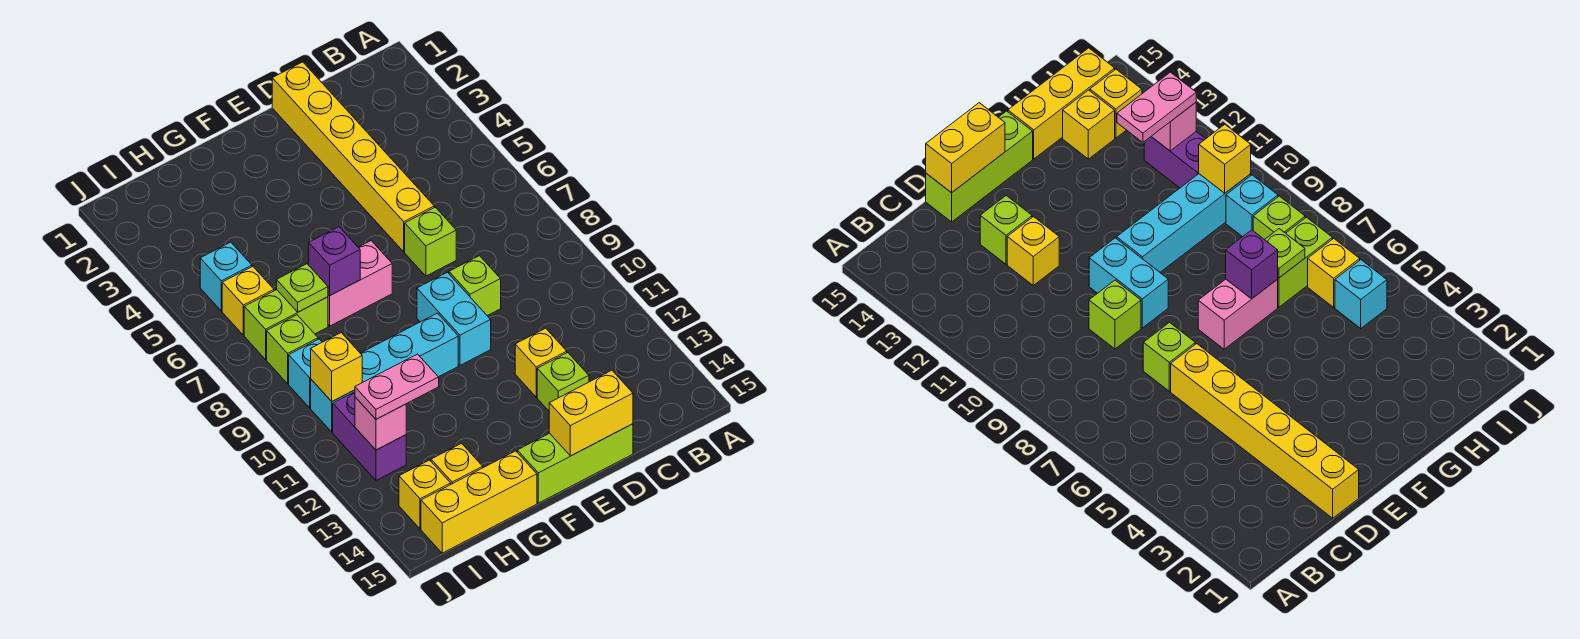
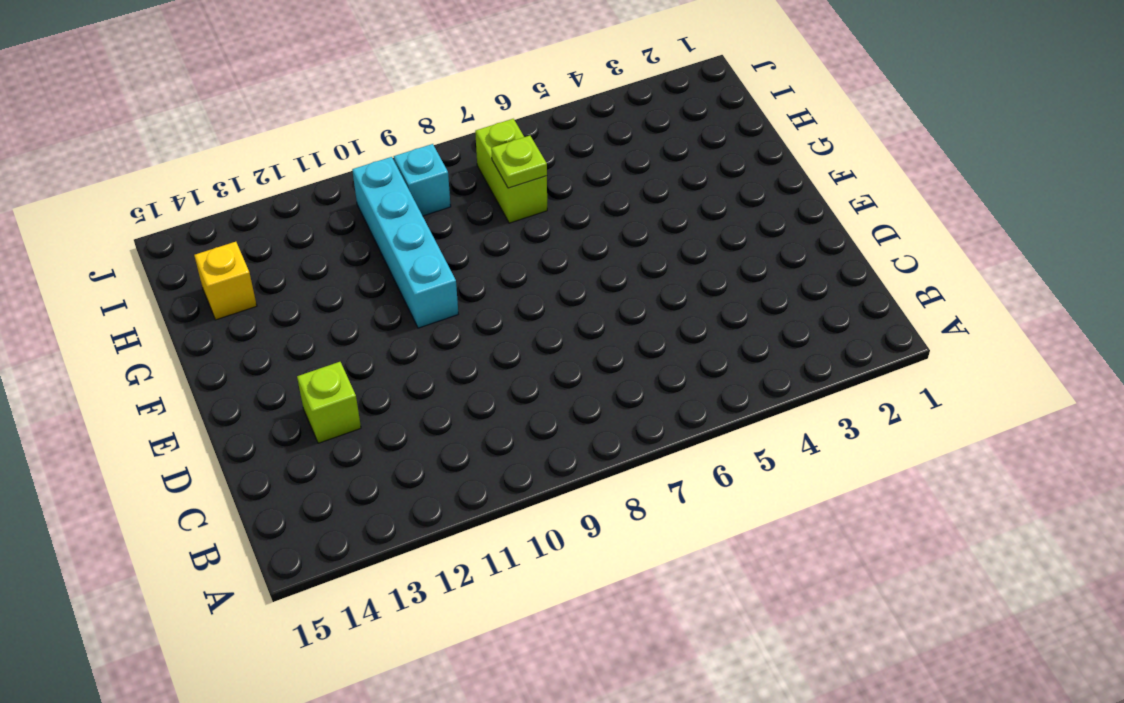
none -> yellow 1x6 brick [272,62,434,252]
none -> lime 1x1 brick [405,207,456,276]
none -> lime 1x1 brick [449,256,501,316]

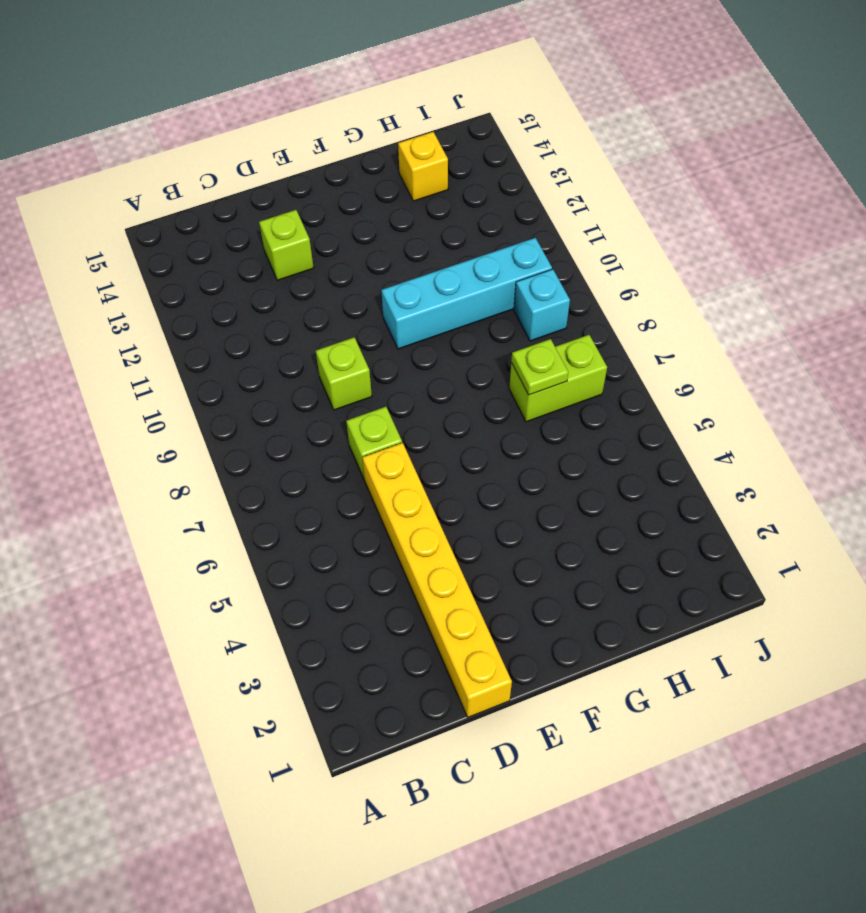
none -> yellow 1x1 brick [515,328,567,397]
none -> lime 1x3 brick [517,424,633,503]
none -> cyan 1x2 brick [417,272,491,365]

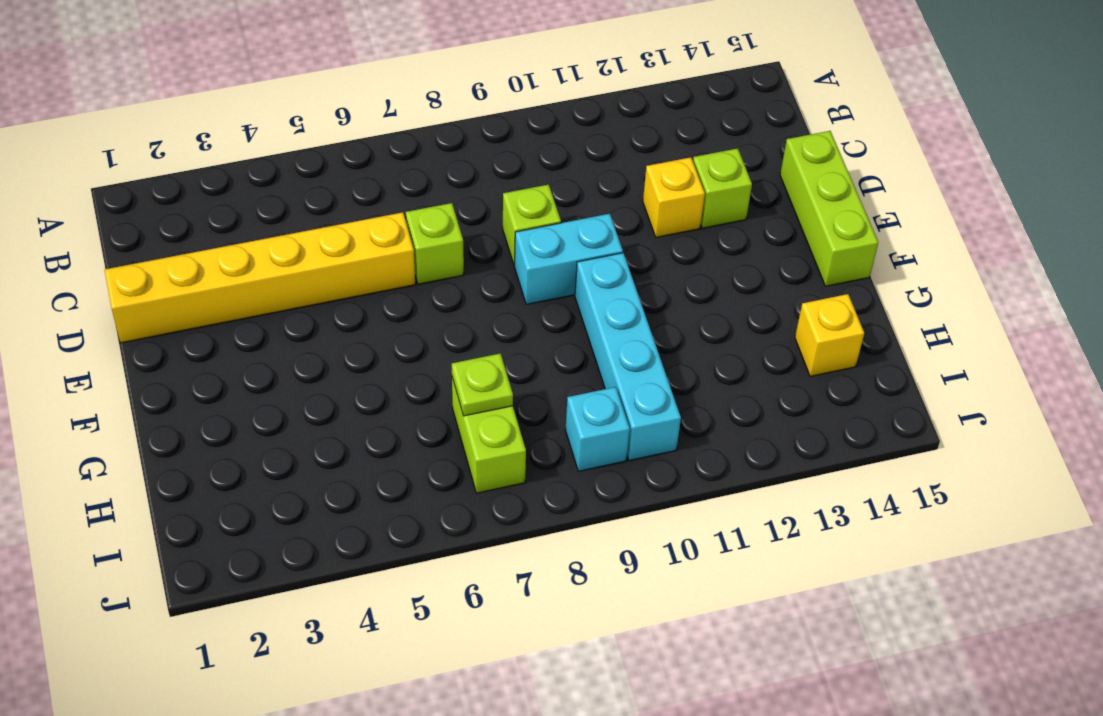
none -> pink 1x2 brick [328,241,392,326]
none -> yellow 1x3 brick [421,451,537,553]
none -> cyan 1x1 brick [200,242,252,311]

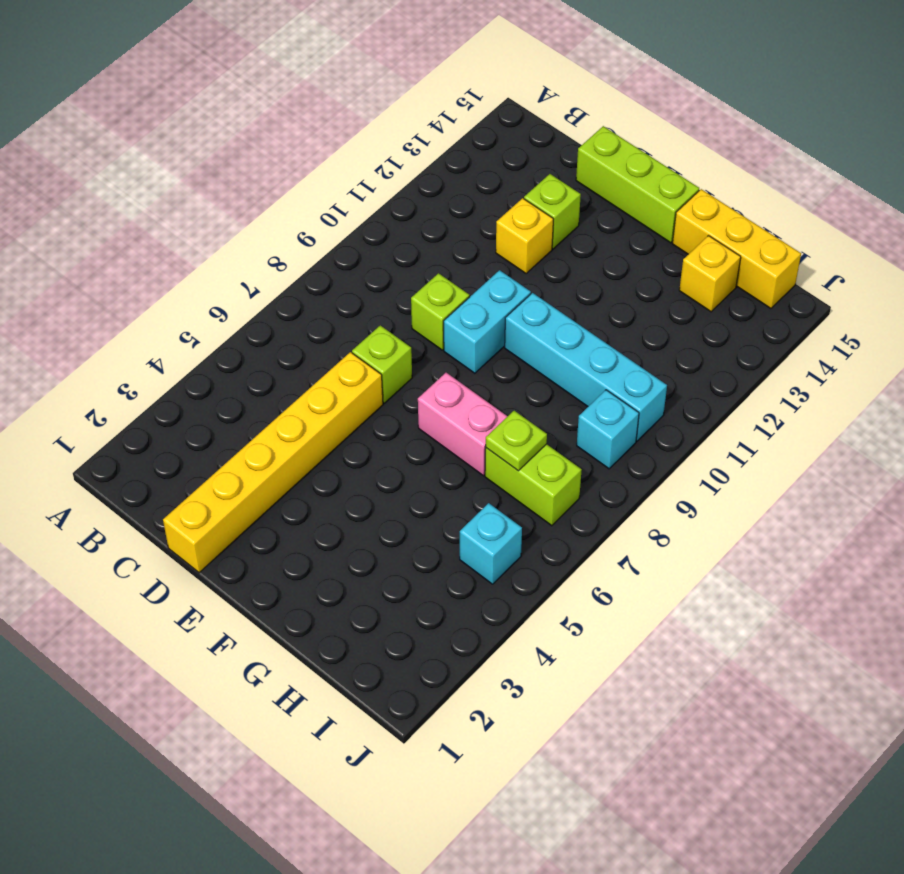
none -> yellow 1x1 brick [222,266,274,335]
none -> lime 1x1 brick [267,315,318,383]
none -> purple 1x2 brick [333,392,406,480]

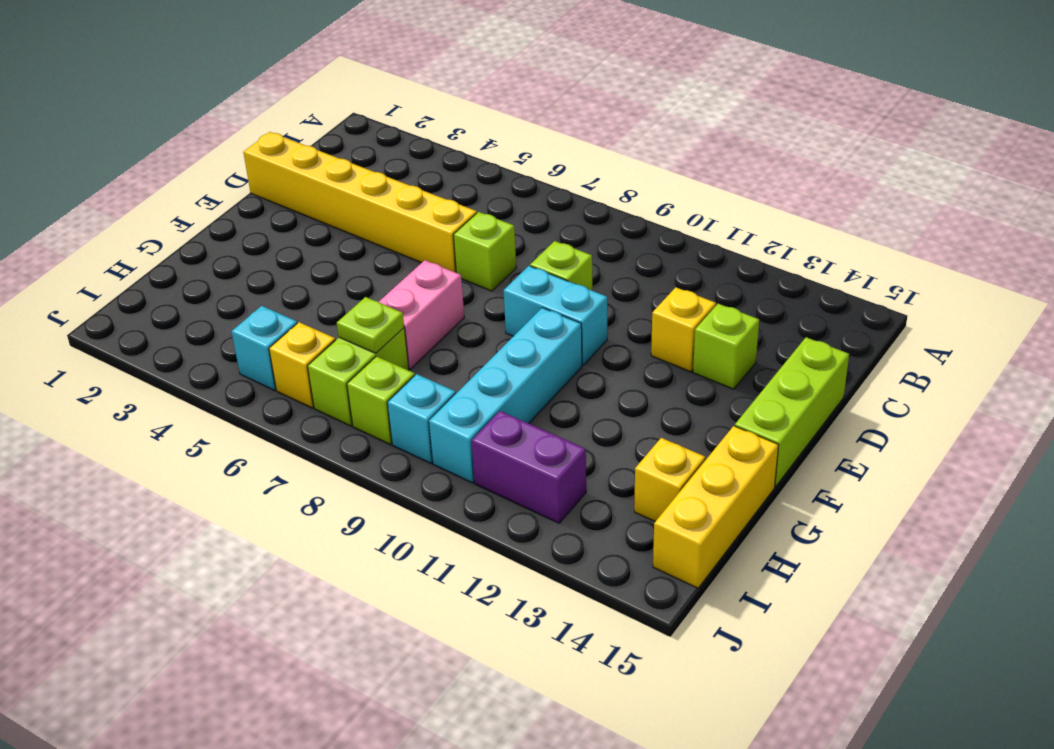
none -> yellow 1x1 brick [399,460,451,529]
none -> yellow 1x2 brick [549,370,633,456]
none -> purple 1x1 brick [309,227,360,296]

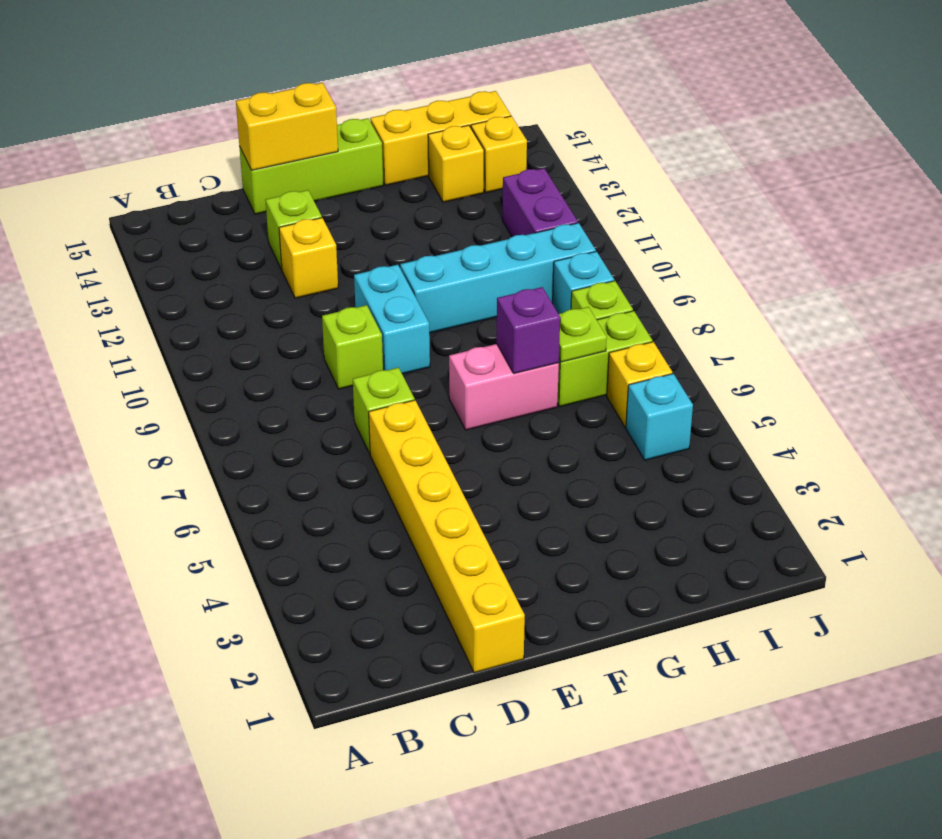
none -> yellow 1x1 brick [311,333,362,401]
none -> pink 1x1 brick [355,397,406,450]
none -> pink 1x2 plate [355,354,439,419]

